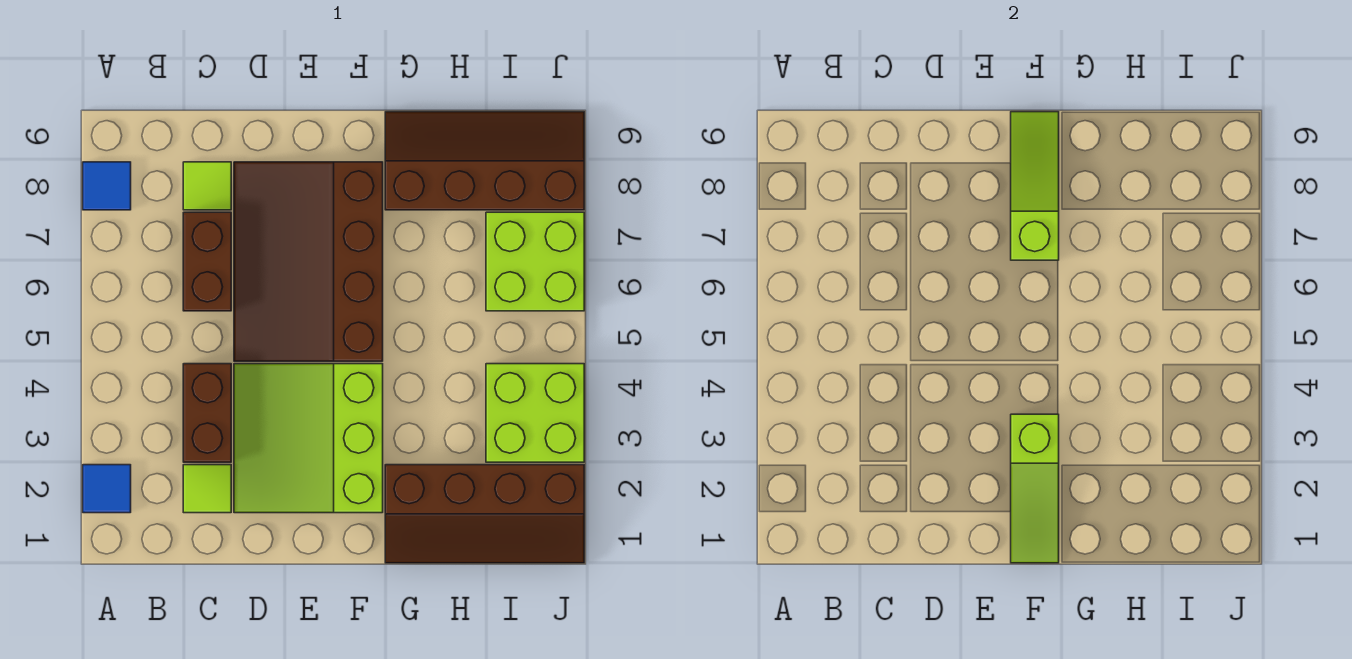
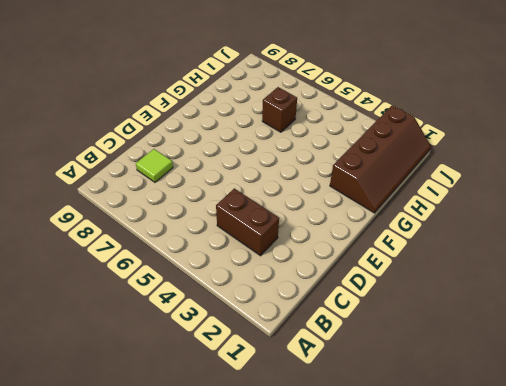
brown 1x1 brick [262,87,297,132] -> none
none -> blue 1x1 tile [83,465,131,513]
none -> blue 1x1 tile [83,162,131,210]
none -> lime 1x1 tile [183,465,231,513]

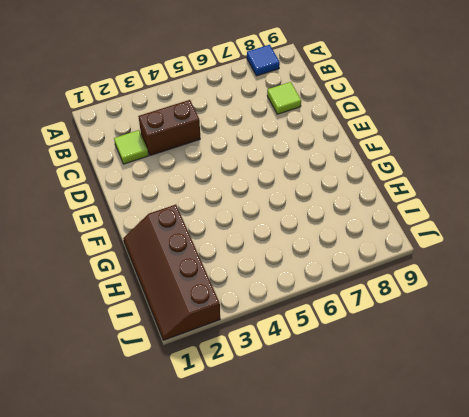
none -> blue 1x1 tile [83,465,131,513]
none -> brown 1x2 brick [183,212,231,311]
none -> lime 3x3 slope [234,364,383,513]

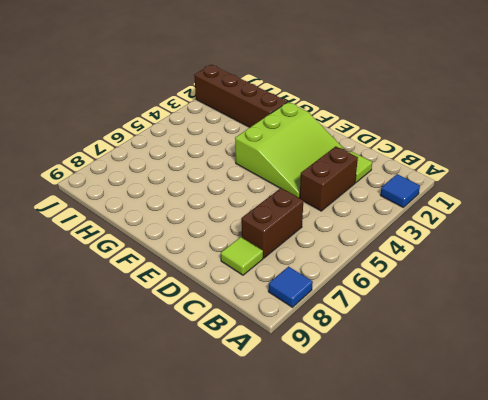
none -> brown 3x4 slope [234,162,383,361]
none -> brown 2x4 slope [385,112,584,210]
none -> lime 2x2 brick [486,364,584,462]

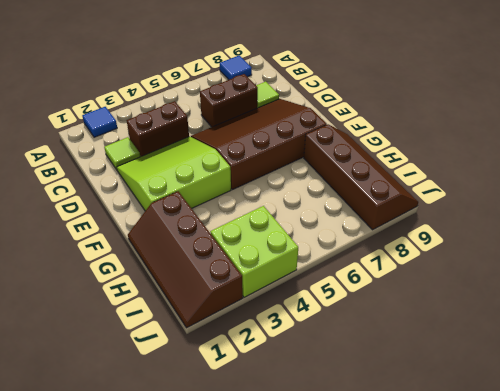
none -> lime 2x2 brick [486,212,584,311]
none -> lime 1x3 slope [1011,414,1059,563]
none -> lime 1x3 slope [1011,112,1059,260]

